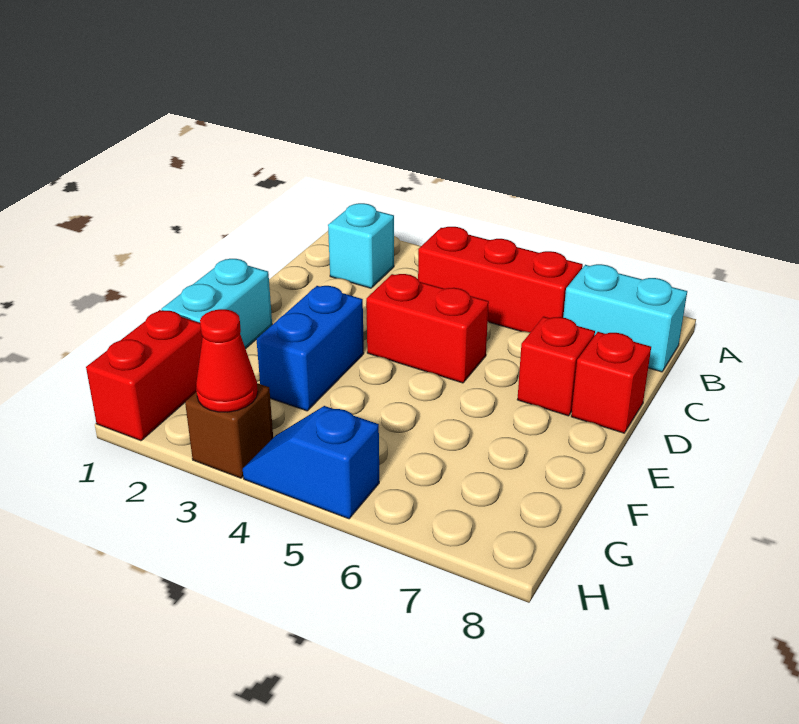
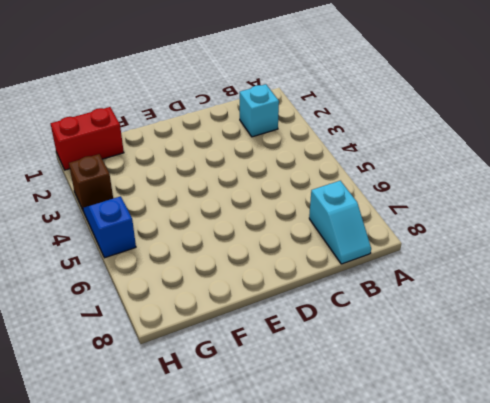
cyan 1x2 slope [309,181,371,264] -> cyan 1x2 brick [563,264,687,372]
none -> red 1x3 brick [418,227,583,332]
none -> red 1x2 brick [366,274,489,383]
none -> red 1x1 brick [517,317,595,416]

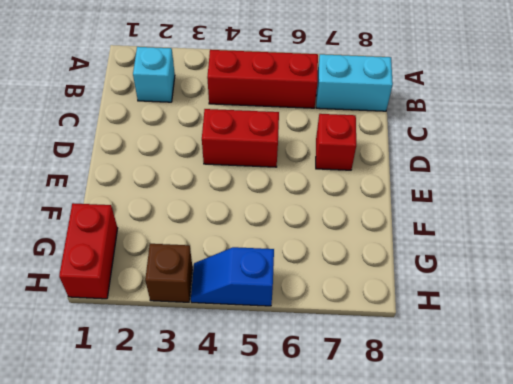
none -> red 1x1 brick [571,332,651,433]
none -> cyan 1x2 brick [162,259,272,349]
none -> blue 1x2 brick [256,286,364,411]

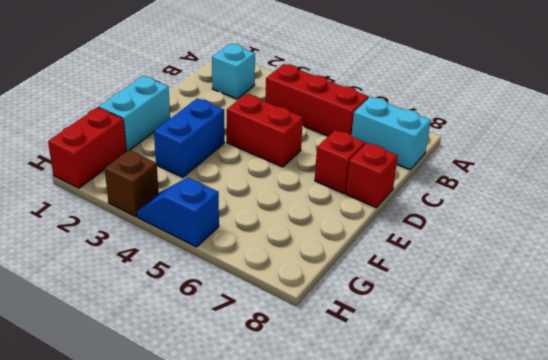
none -> red 1x1 cone [196,309,258,412]

